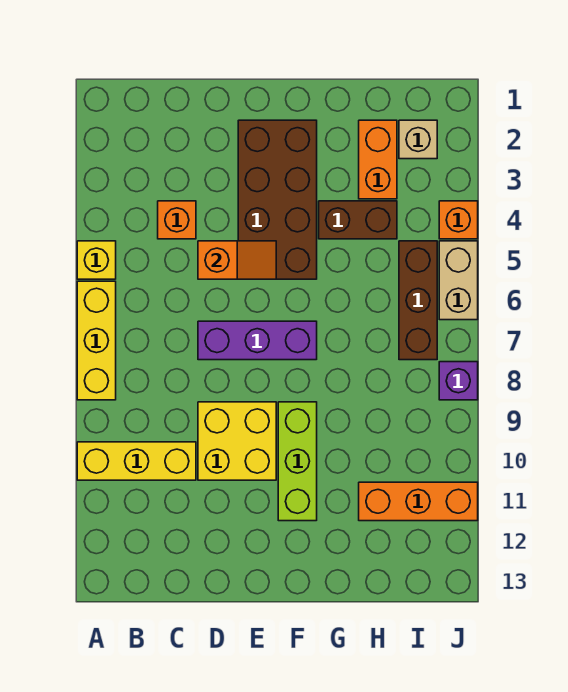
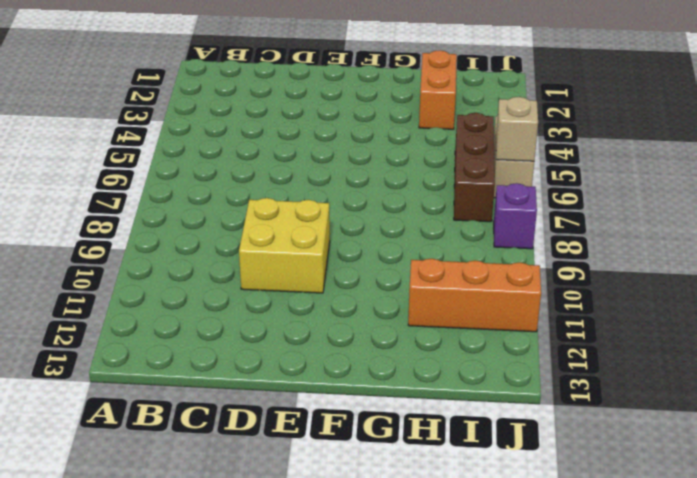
tan 1x1 brick [496,97,538,161] -> tan 1x1 brick moved to [399,120,437,159]
none -> yellow 1x1 brick [77,241,116,279]
none -> yellow 1x3 brick [77,281,116,400]
none -> yellow 1x3 brick [77,442,196,480]

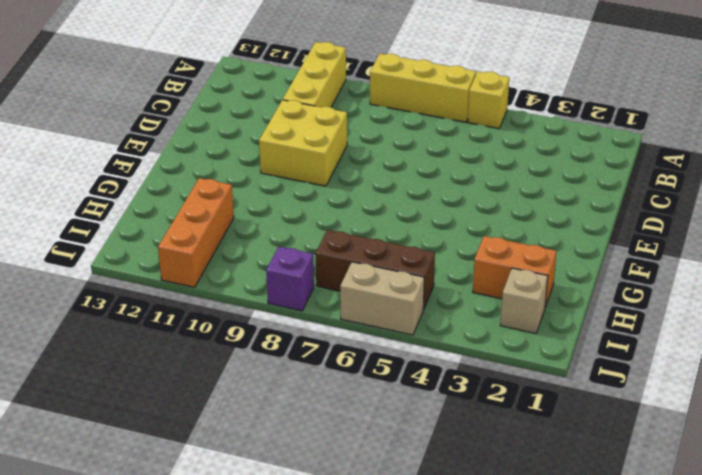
none -> orange 1x1 brick [158,201,196,239]
none -> purple 1x3 brick [198,321,317,360]
none -> brown 2x4 brick [238,120,317,279]

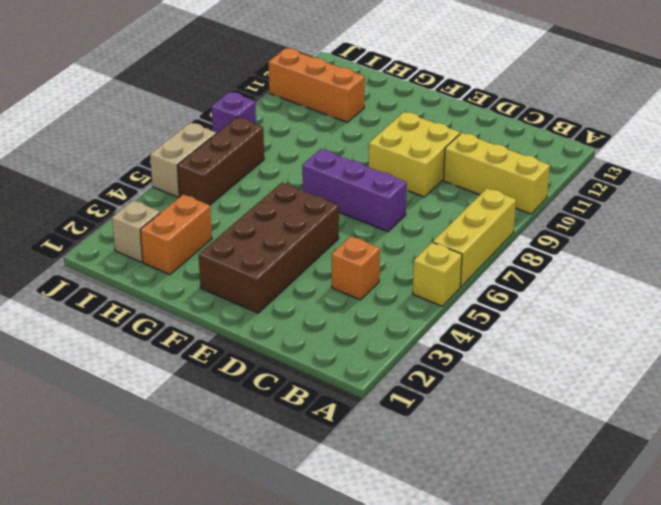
none -> lime 1x3 brick [278,402,317,521]
none -> brown 1x2 brick [319,201,397,239]
none -> orange 1x1 brick [439,201,478,239]

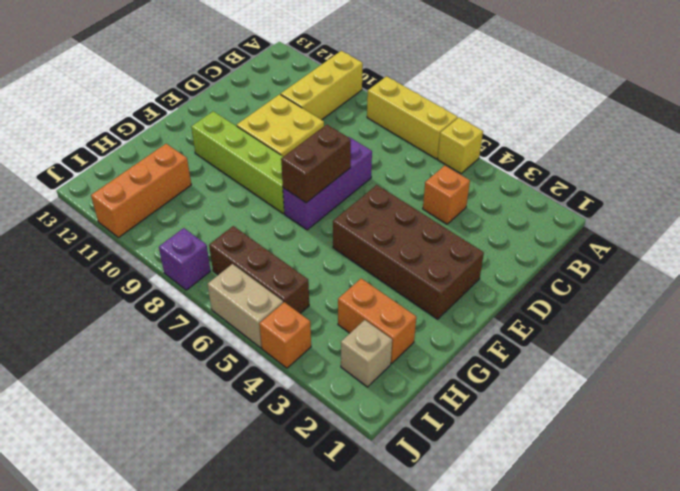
brown 1x2 brick [281,124,351,203] -> brown 1x2 brick moved to [319,201,397,239]
lime 1x4 brick [191,111,284,214] -> lime 1x3 brick [278,402,317,521]
none -> orange 1x2 slope [198,241,276,279]

